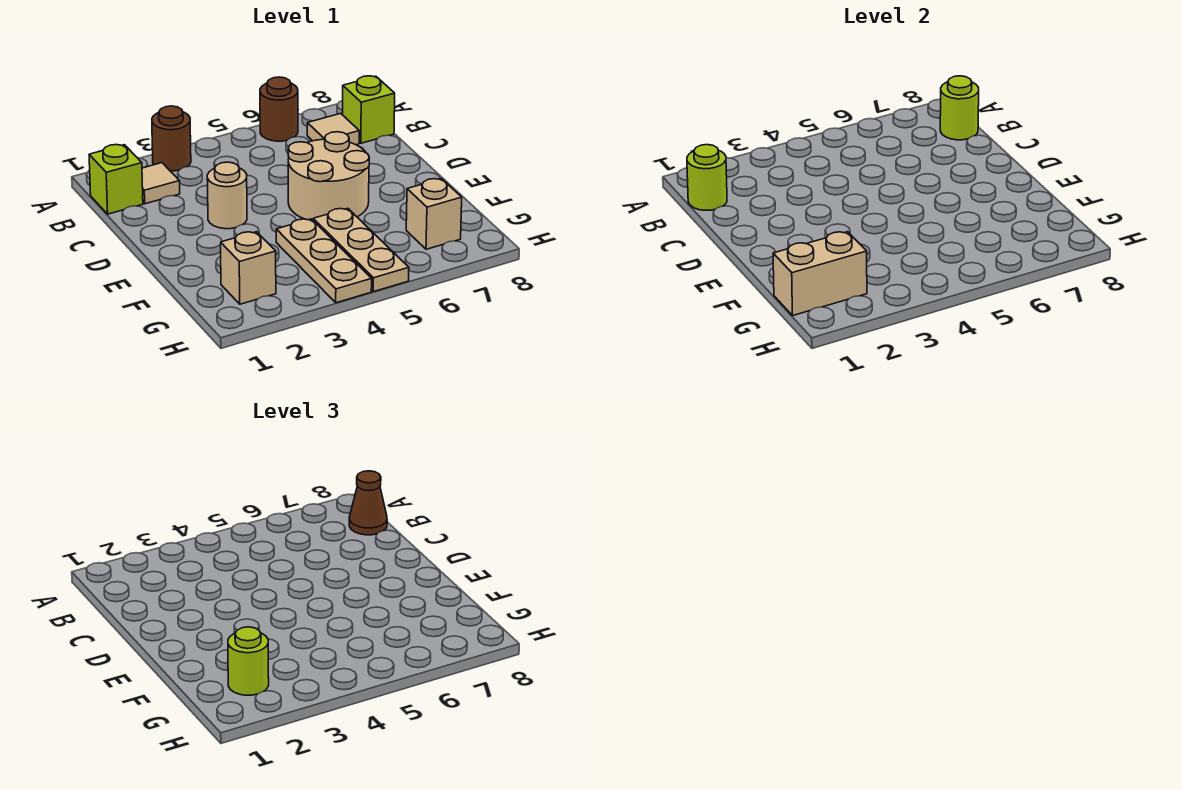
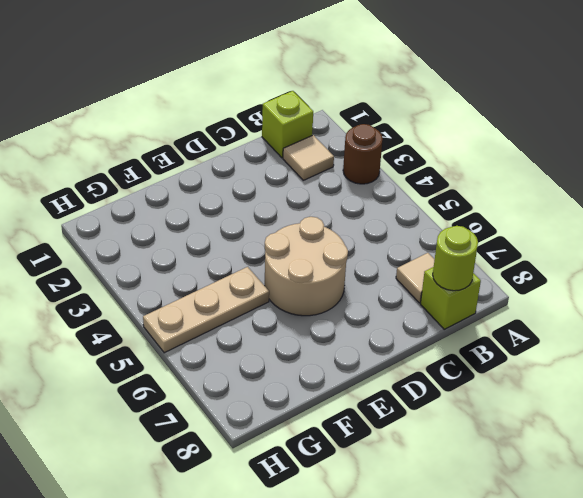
none -> brown 1x1 round brick [260,77,298,141]
none -> tan 1x1 round brick [207,162,247,229]
none -> tan 1x3 plate [276,219,372,303]

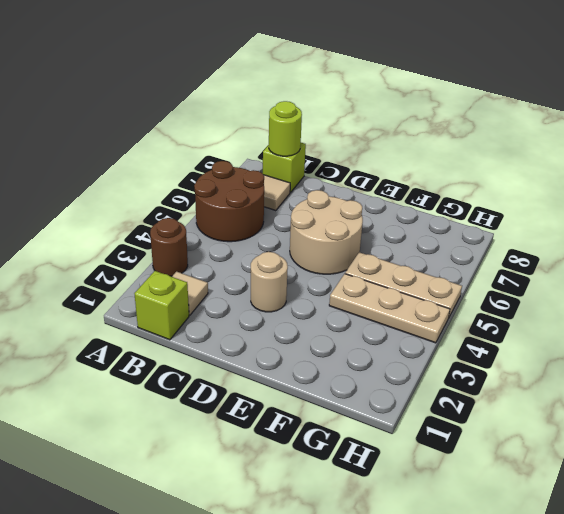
brown 2x2 round brick [194,161,264,242] -> brown 1x1 round brick [260,77,298,141]
none -> tan 1x1 brick [221,232,276,304]
none -> tan 1x1 brick [406,179,462,249]
none -> lime 1x1 round brick [687,145,727,210]

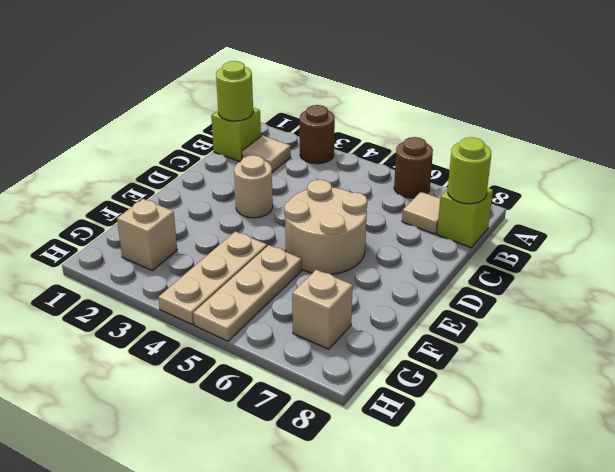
none -> tan 1x2 brick [773,232,867,316]
none -> brown 1x1 cone [349,471,387,535]
none -> lime 1x1 round brick [228,627,269,695]

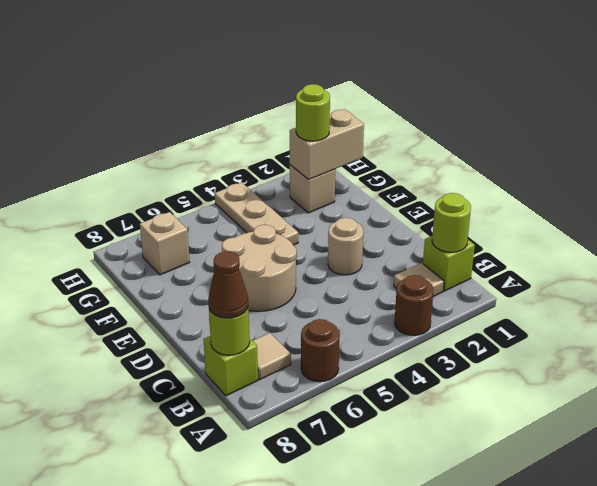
none -> tan 1x3 plate [313,209,409,292]

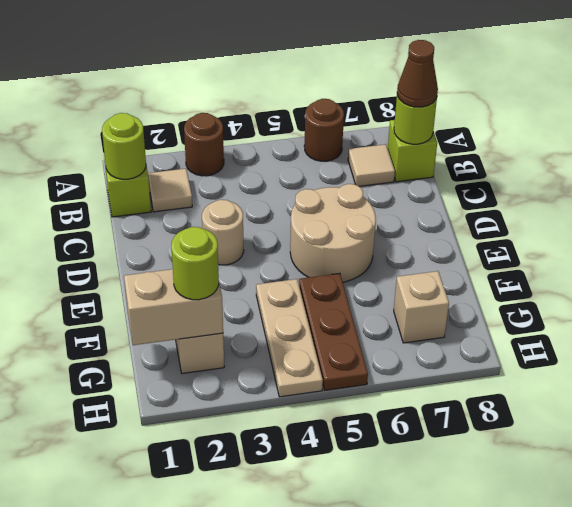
brown 1x3 plate [299,273,368,390] -> tan 1x3 plate [313,209,409,292]

